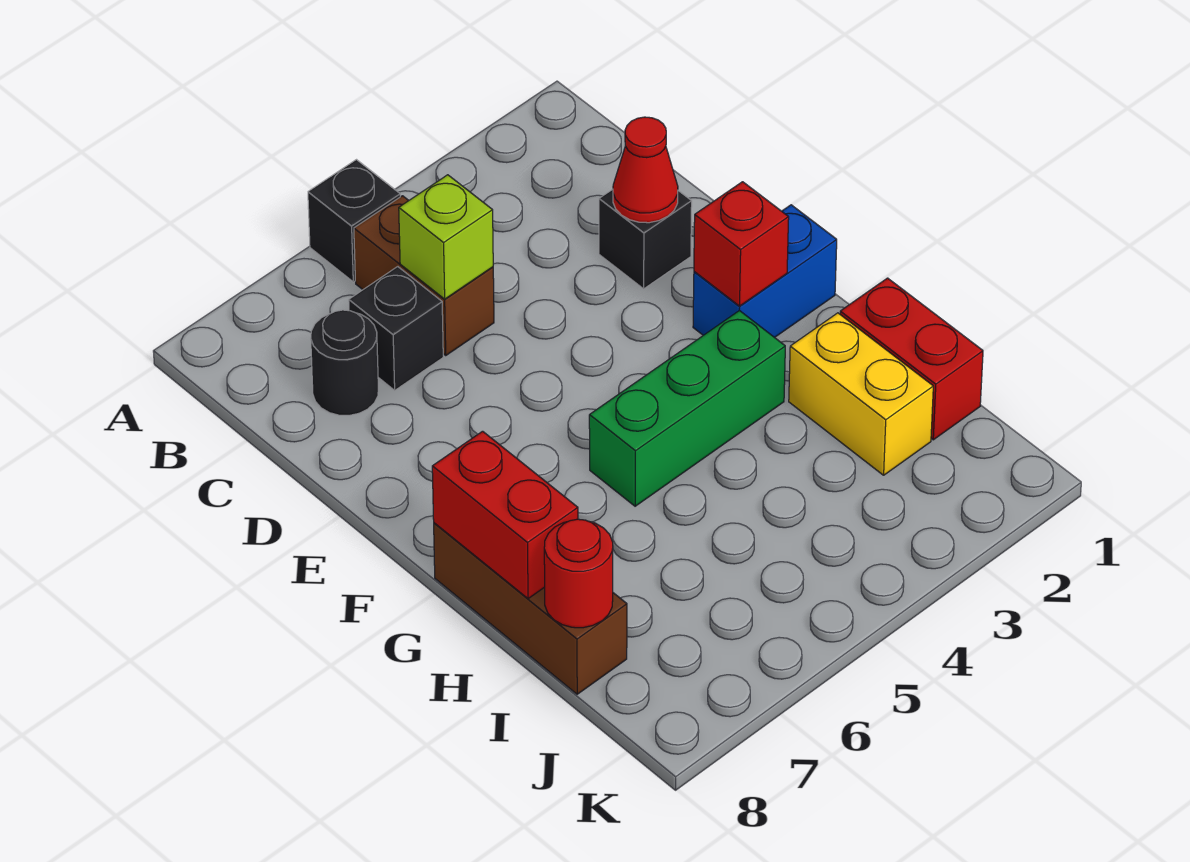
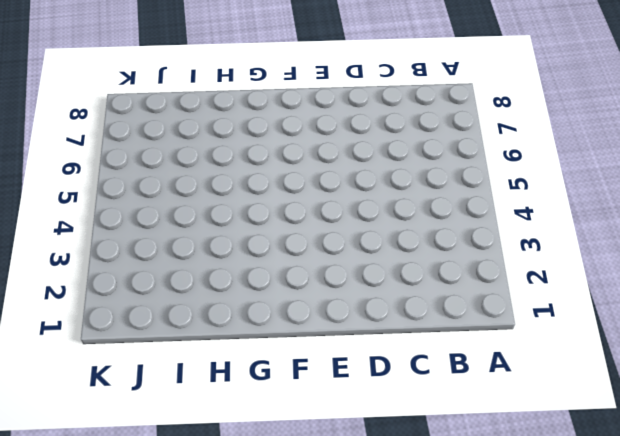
none -> black 1x1 brick [308,160,400,282]
none -> brown 1x2 brick [354,196,494,355]
none -> black 1x1 brick [349,267,443,390]

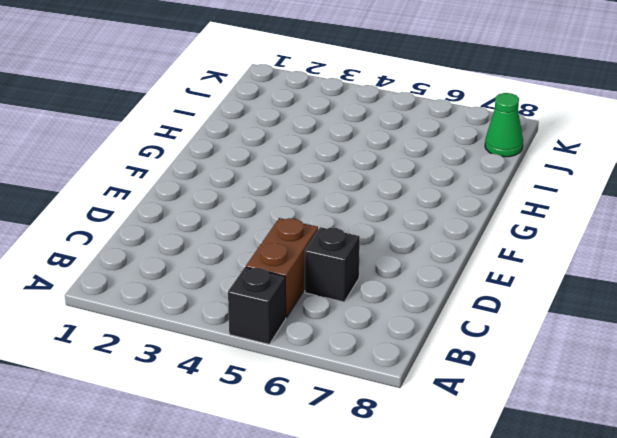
green 1x1 cone [485,93,523,157] -> none
none -> black 1x1 round brick [311,310,378,415]
none -> black 1x1 brick [599,189,692,289]
none -> blue 1x2 brick [693,205,837,338]

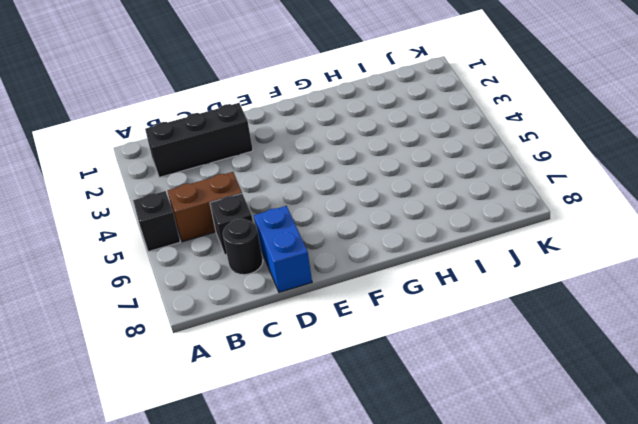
black 1x3 brick [145,103,253,177] -> black 1x1 brick [599,189,692,289]
blue 1x2 brick [254,206,312,292] -> blue 1x2 brick moved to [693,205,837,338]
none -> green 1x3 brick [589,310,785,506]
none -> brown 1x3 brick [434,523,627,694]
none -> red 1x2 brick [840,278,983,440]

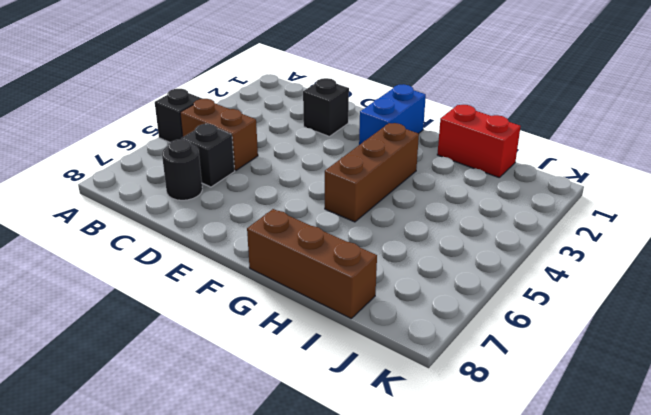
brown 1x3 brick [325,123,419,222] -> green 1x3 brick [589,310,785,506]
none -> yellow 1x2 brick [789,313,933,475]
none -> lime 1x1 brick [399,175,493,299]
none -> red 1x1 cone [613,117,678,223]

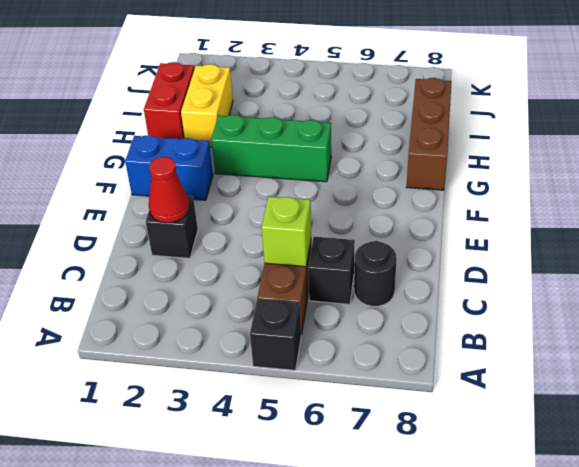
none -> red 1x1 brick [694,182,789,306]
none -> red 1x2 brick [432,431,578,599]
none -> red 1x1 round brick [544,519,613,628]

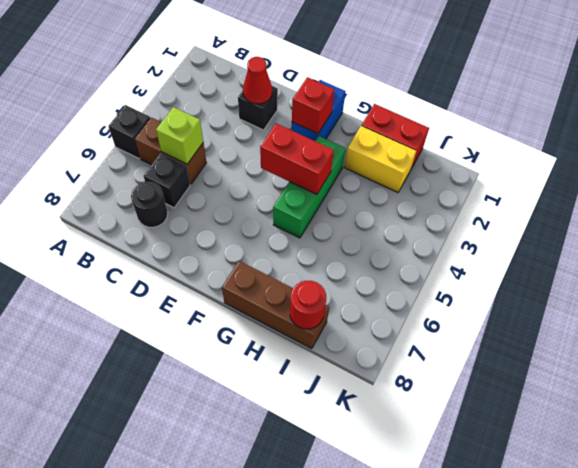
red 1x2 brick [260,123,334,195] -> red 1x2 brick moved to [432,431,578,599]

